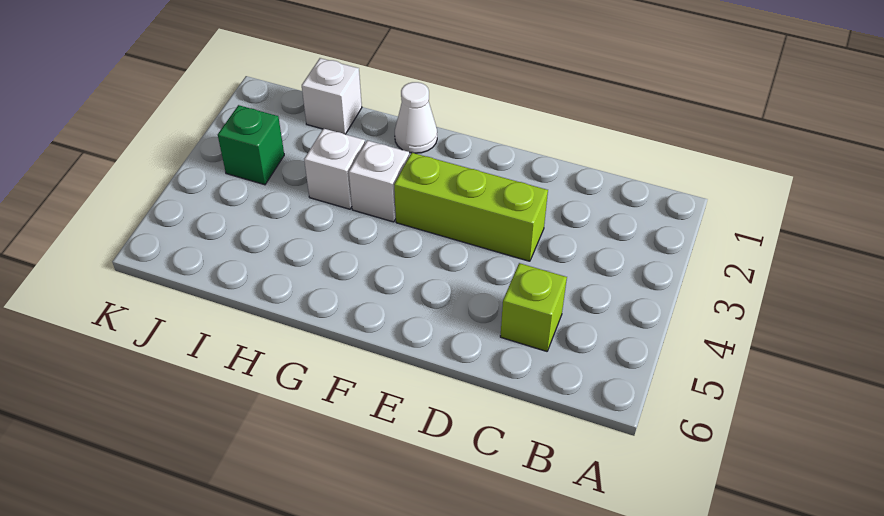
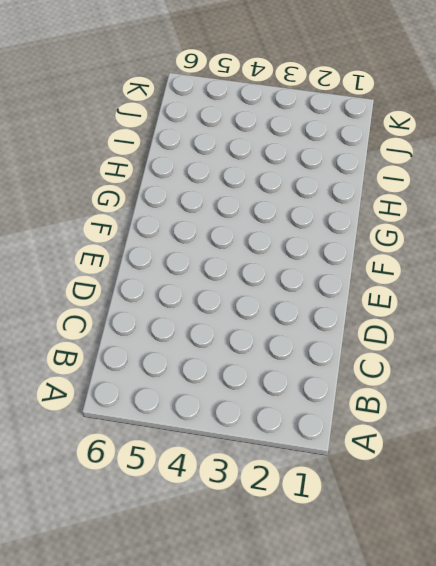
none -> lime 1x1 brick [500,263,567,351]
none -> lime 1x3 brick [394,153,548,261]

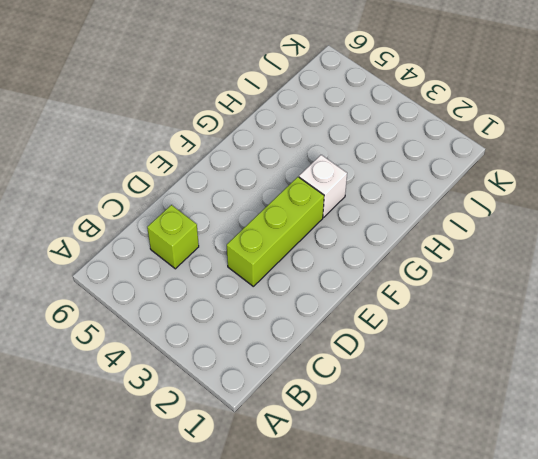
none -> white 1x1 cone [395,82,437,153]
none -> white 1x1 brick [304,129,365,209]

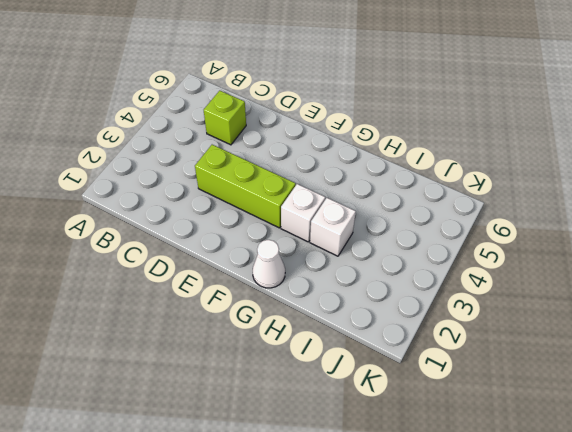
none -> white 1x1 brick [302,58,362,134]
none -> green 1x1 brick [218,105,284,185]

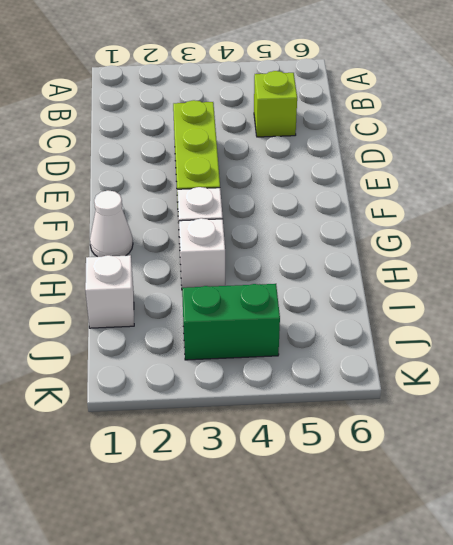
green 1x2 brick [182,284,280,360] -> green 1x1 brick [218,105,284,185]

